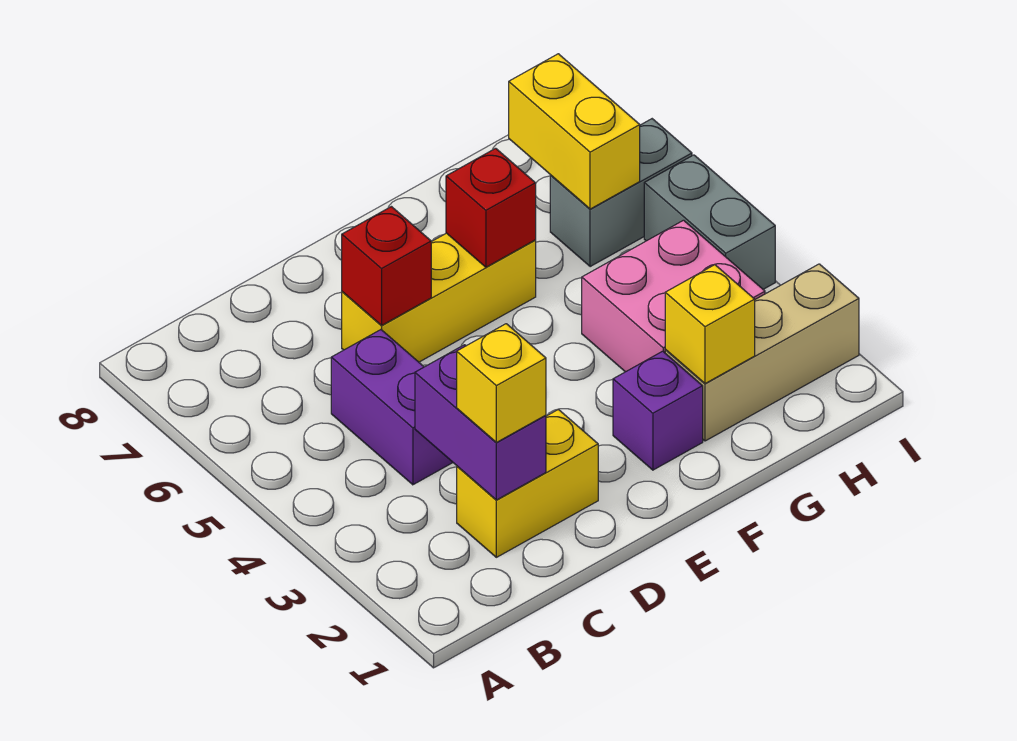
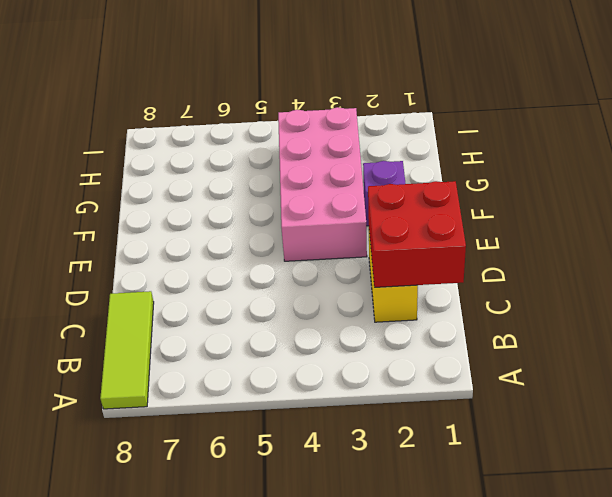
lime 1x3 tile [100,291,154,409] -> none
red 2x2 brick [368,181,466,287] -> purple 1x2 brick [415,345,546,500]
pink 2x4 brick [278,107,367,261] -> pink 2x2 brick [582,220,765,372]
none -> purple 1x2 brick [331,330,453,485]
none -> yellow 1x3 brick [342,233,536,362]
none -> tan 1x3 brick [665,264,859,441]

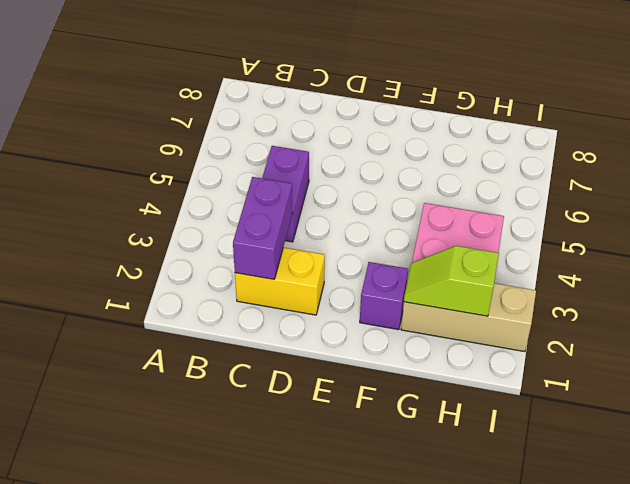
lime 1x2 slope [404,246,499,316] -> yellow 1x1 brick [665,265,755,383]
none -> yellow 1x3 brick [342,233,536,362]
none -> grey 1x2 brick [550,119,692,267]
none -> grey 1x2 brick [644,155,775,289]

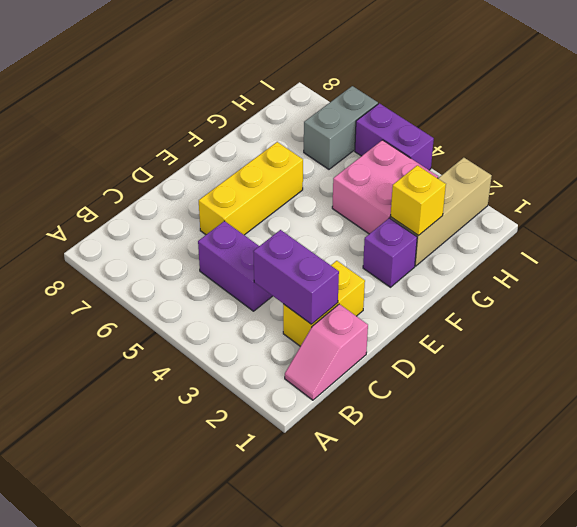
pink 1x2 slope [285,304,368,400] -> none
purple 1x2 brick [355,103,434,170] -> grey 1x2 brick [644,155,775,289]
none -> red 1x1 brick [342,207,431,325]
none -> red 1x1 brick [446,148,536,267]
none -> yellow 1x2 brick [509,54,640,209]

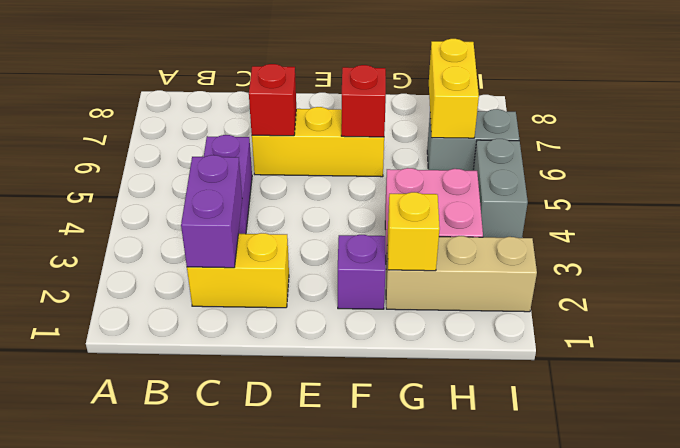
none -> yellow 1x1 brick [457,324,546,442]

